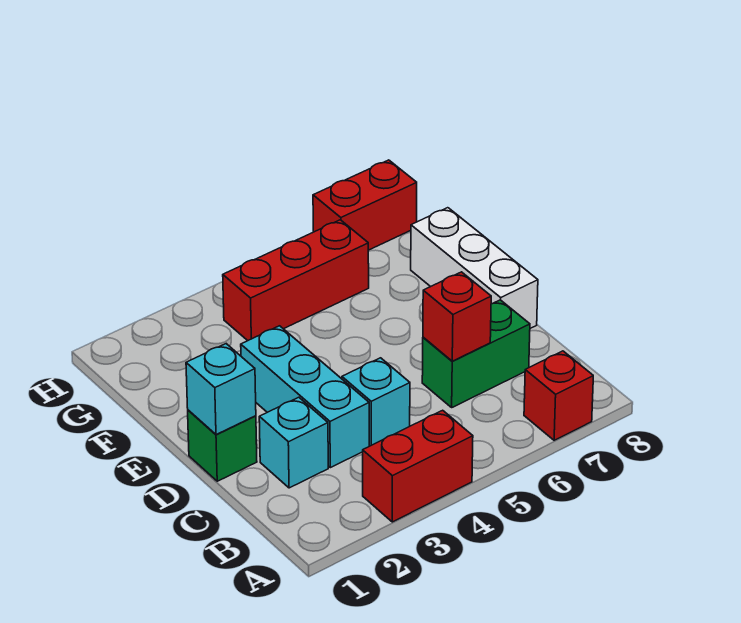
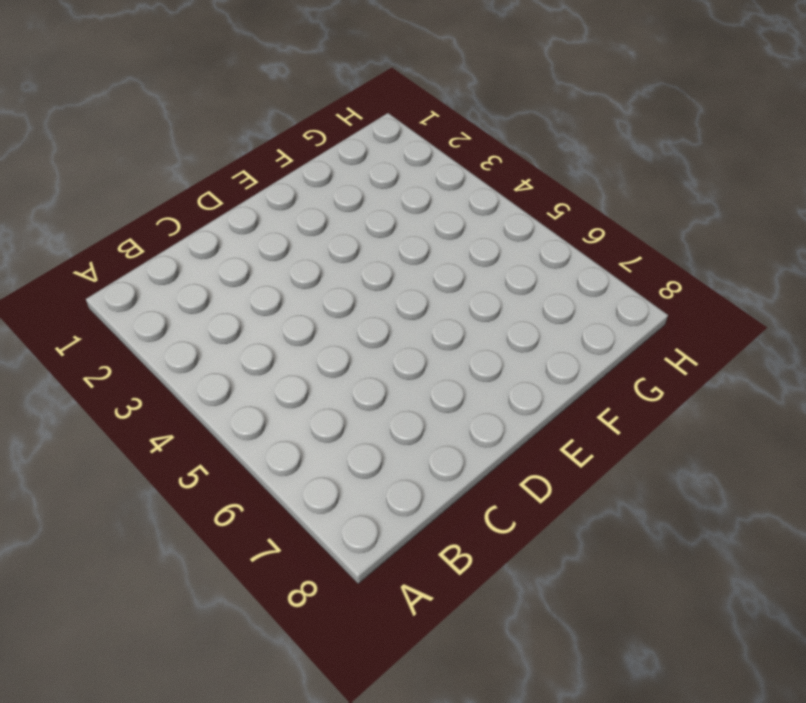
none -> red 1x2 brick [363,410,473,522]
none -> red 1x1 brick [524,351,593,440]
none -> cyan 1x1 brick [259,397,328,488]

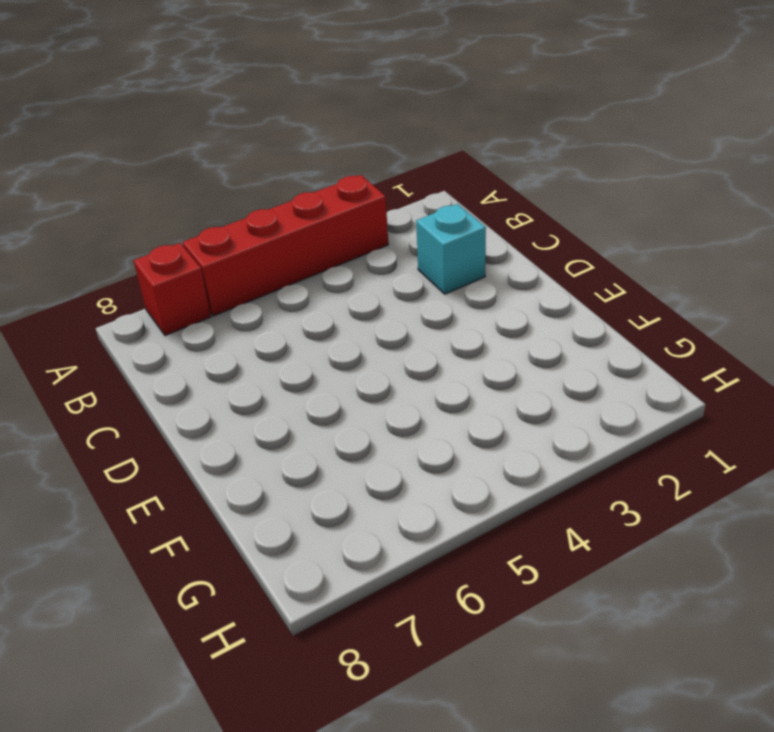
red 1x4 brick [183,175,388,316] -> red 1x2 brick [363,410,473,522]
none -> cyan 1x3 brick [241,326,369,468]
none -> cyan 1x1 brick [342,358,410,446]
none -> green 1x2 brick [422,300,530,407]

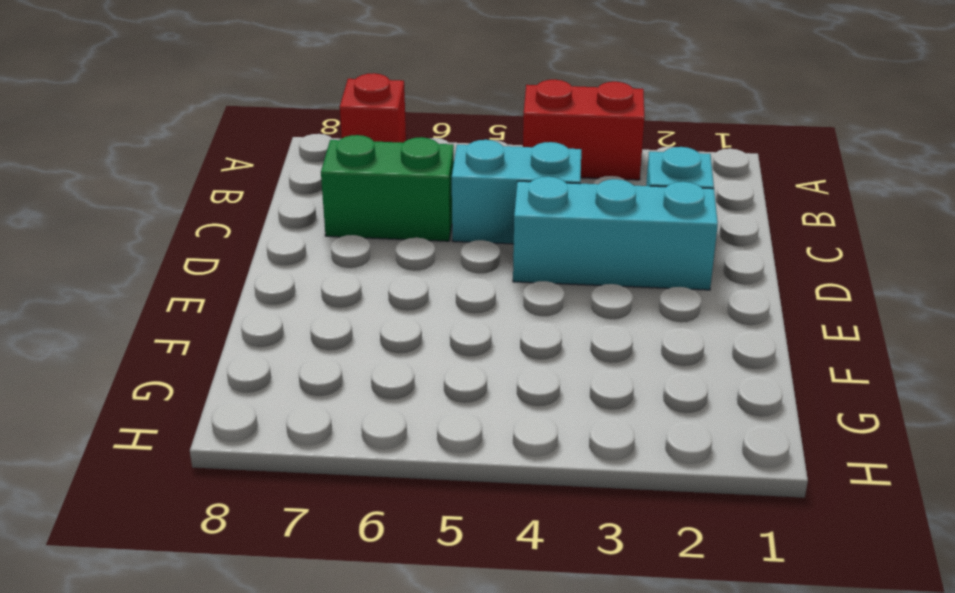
cyan 1x2 brick [452,140,581,244] -> cyan 1x1 brick [342,358,410,446]
cyan 1x3 brick [513,177,718,290] -> cyan 1x3 brick turned to [241,326,369,468]
none -> green 1x1 brick [188,410,257,481]
none -> white 1x3 brick [411,208,538,328]
none -> red 1x3 brick [223,220,369,341]

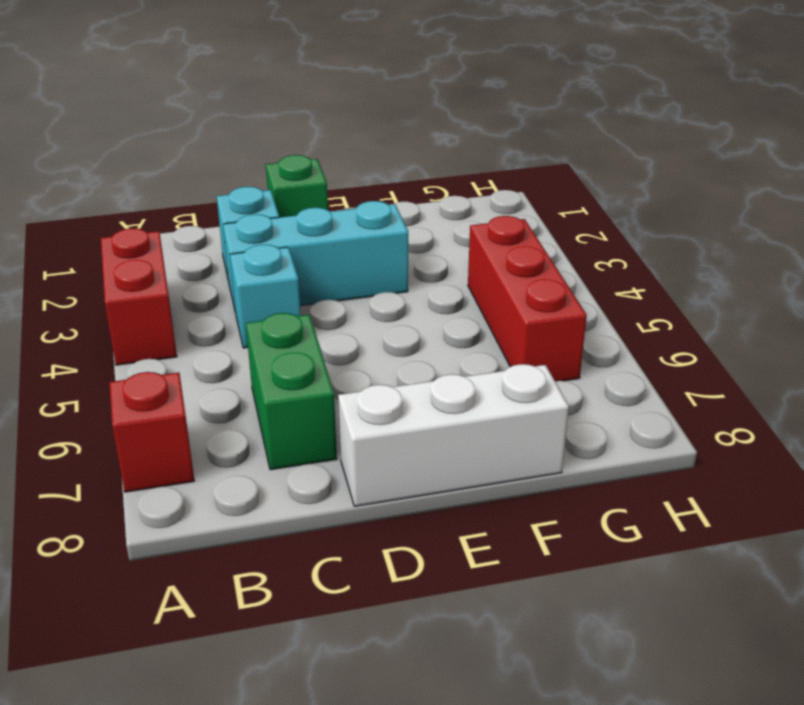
none -> red 1x2 brick [313,160,417,250]
none -> red 1x1 brick [423,272,491,361]
none -> cyan 1x1 brick [186,344,256,435]

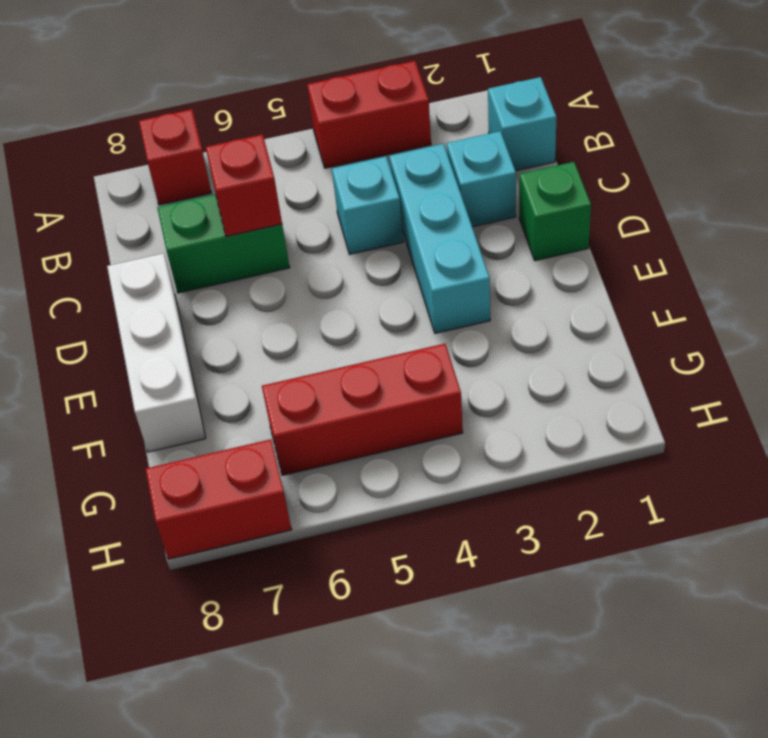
cyan 1x1 brick [488,77,556,171] -> cyan 1x1 brick moved to [186,344,256,435]

